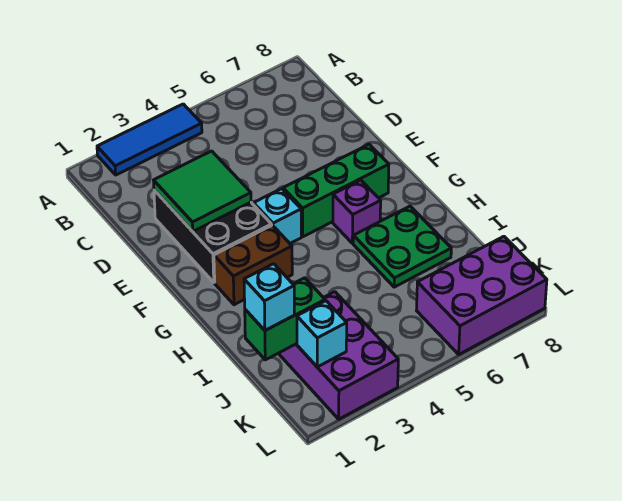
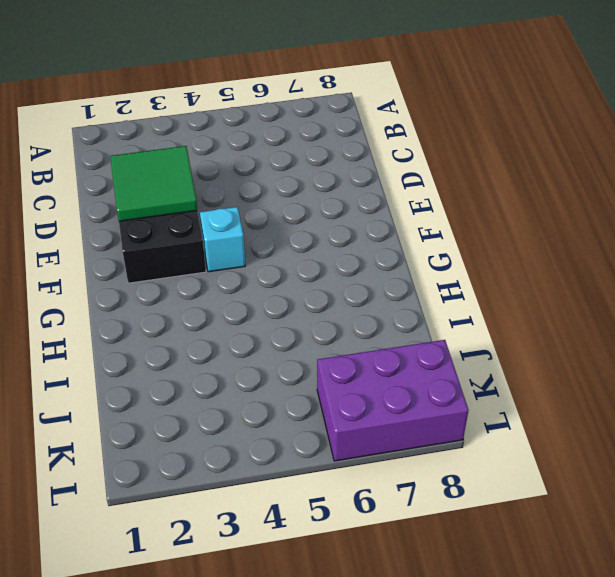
none -> blue 1x3 tile [97,104,202,175]
none -> green 1x3 brick [283,144,389,237]
none -> brown 1x2 brick [214,225,292,305]

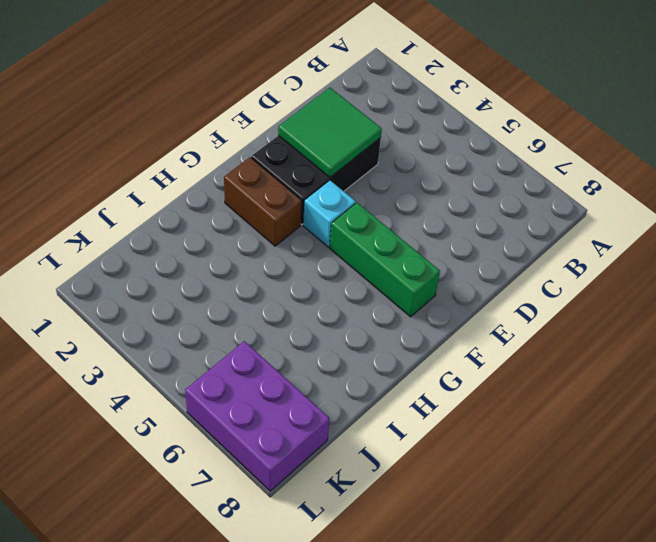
none -> blue 1x3 tile [97,104,202,175]
none -> purple 1x1 brick [333,180,381,243]
none -> green 2x2 plate [353,206,451,287]

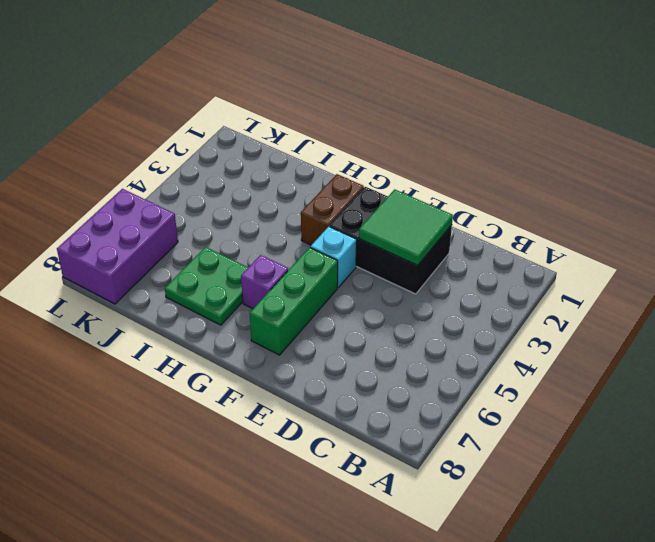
none -> blue 1x3 tile [97,104,202,175]
none -> purple 2x3 brick [278,292,398,419]
none -> green 1x2 brick [245,278,325,360]

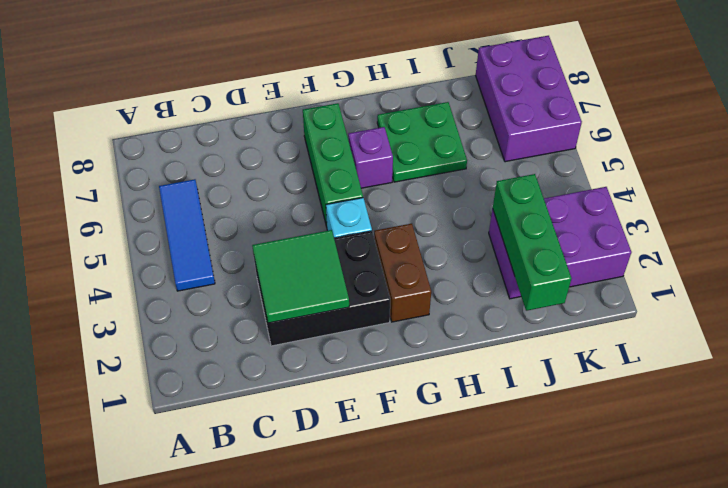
blue 1x3 tile [159,179,215,291] -> blue 1x3 tile moved to [97,104,202,175]
green 1x3 brick [493,174,571,311] -> green 1x2 brick [245,278,325,360]
none -> cyan 1x1 brick [297,301,347,367]
none -> cyan 1x1 brick [244,264,294,330]

